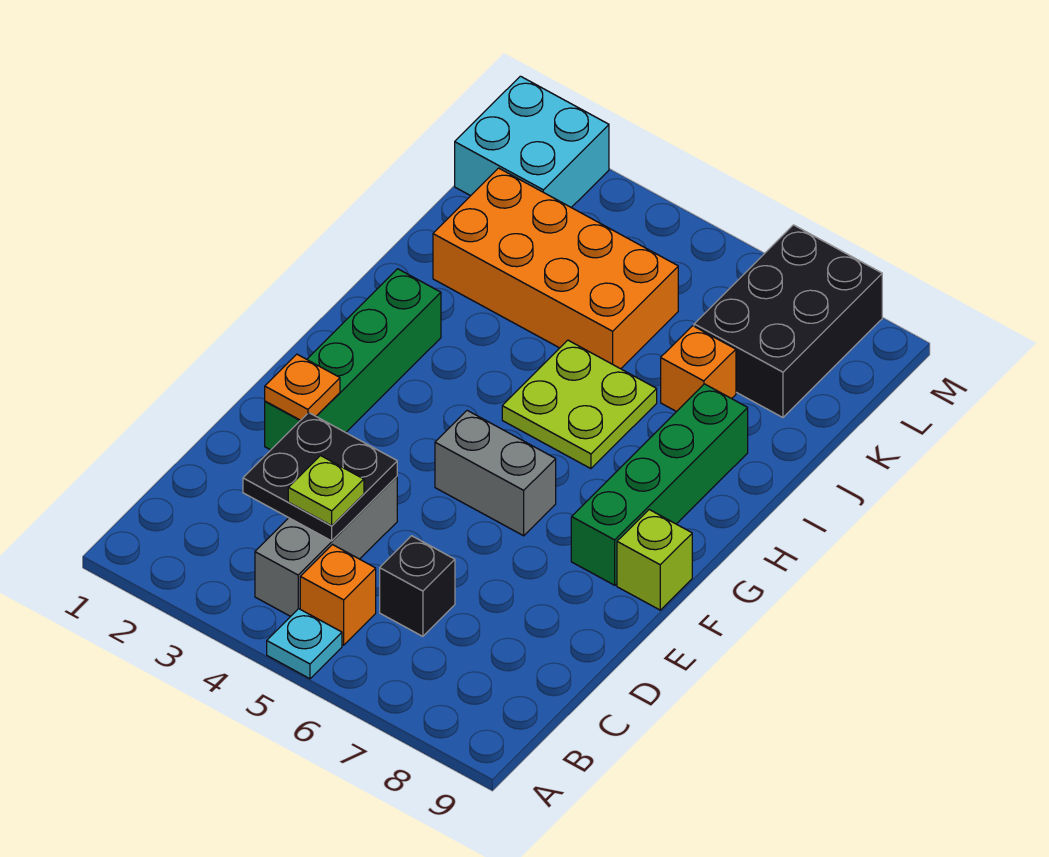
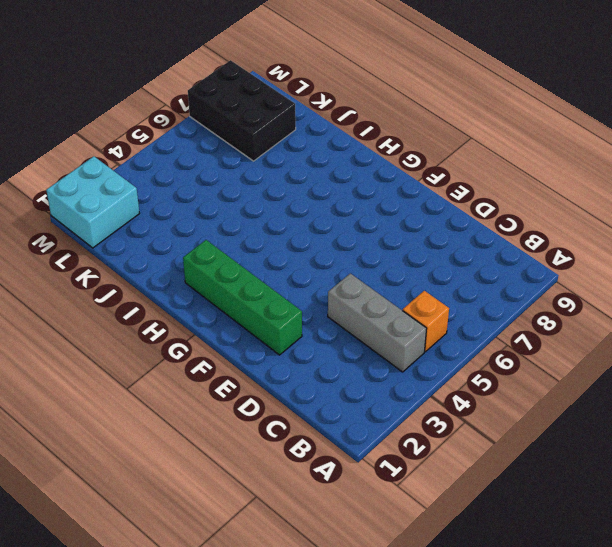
none -> cyan 1x1 plate [267,609,342,679]
none -> black 1x1 brick [380,536,455,636]
none -> grey 1x2 brick [435,410,556,536]

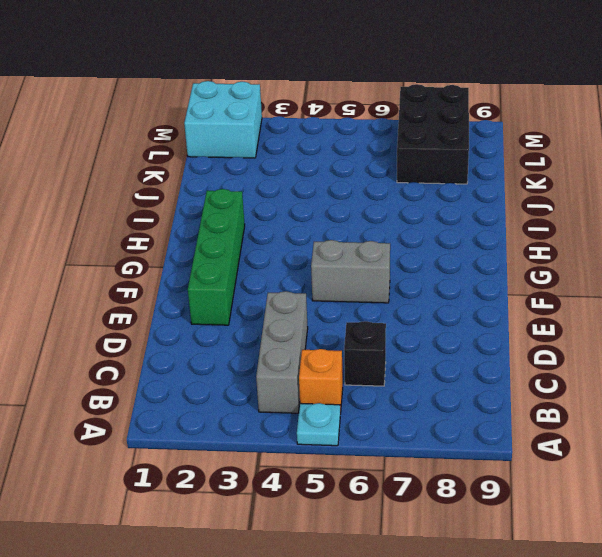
none -> green 1x4 brick [571,384,748,585]
none -> lime 1x1 brick [617,510,692,610]
none -> lime 2x2 plate [502,340,657,469]

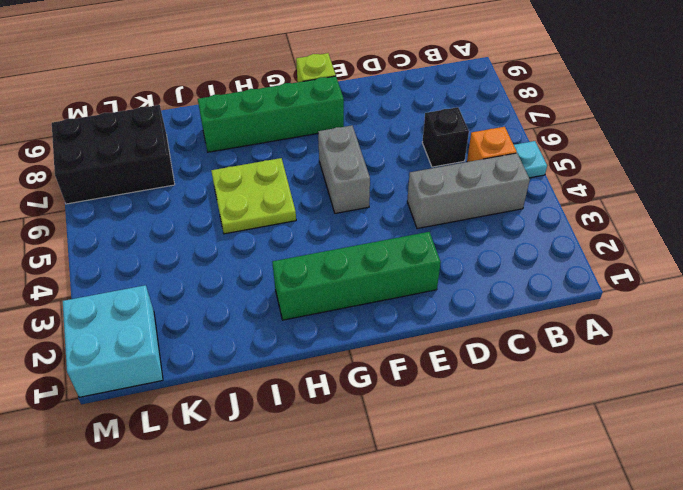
none -> orange 2x4 brick [433,168,678,369]
none -> orange 1x1 brick [661,326,736,412]
none -> black 2x2 plate [243,413,397,541]

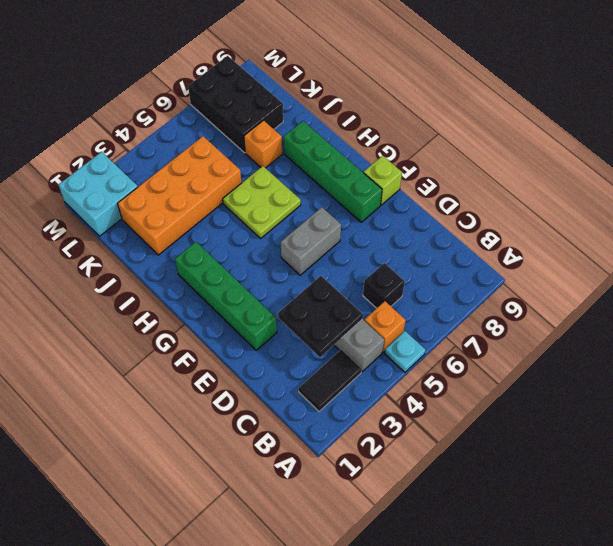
black 1x2 tile [299,350,362,411] -> none
none -> orange 1x1 plate [265,354,340,420]
none -> lime 1x1 plate [288,456,364,526]

